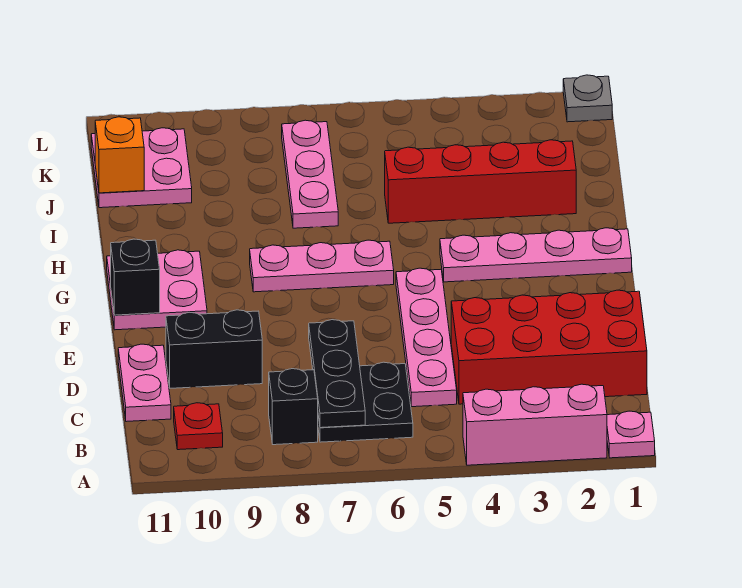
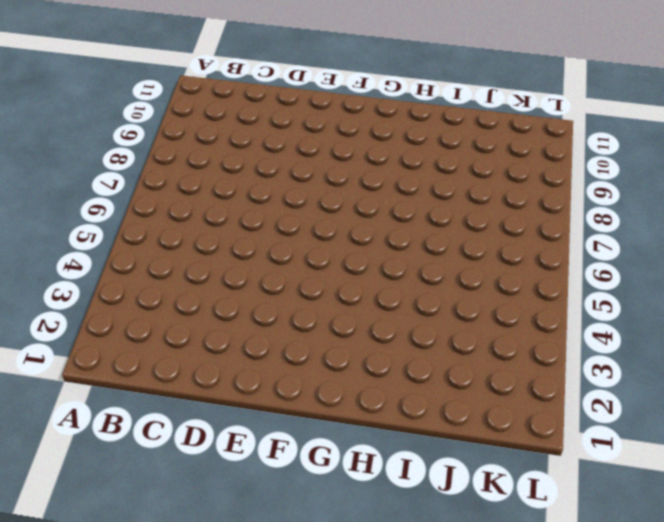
none -> pink 1x1 plate [607,411,655,458]
none -> pink 1x3 brick [463,384,607,465]
none -> black 2x2 plate [312,362,413,442]

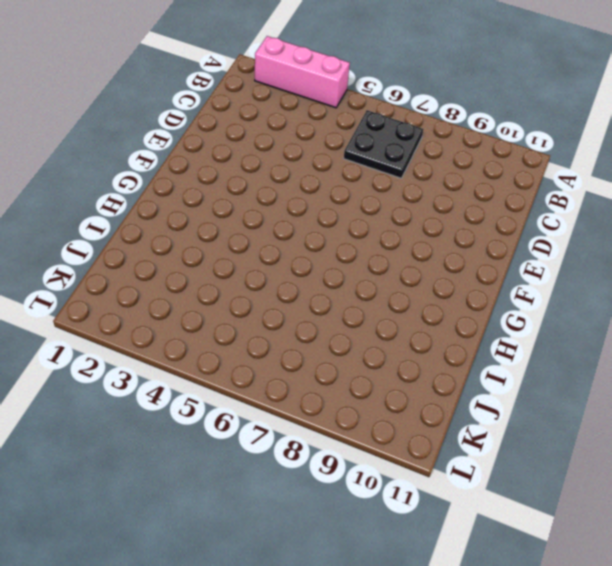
none -> pink 1x1 plate [607,411,655,458]
none -> black 1x1 brick [269,369,318,445]
none -> red 1x1 plate [174,403,223,450]

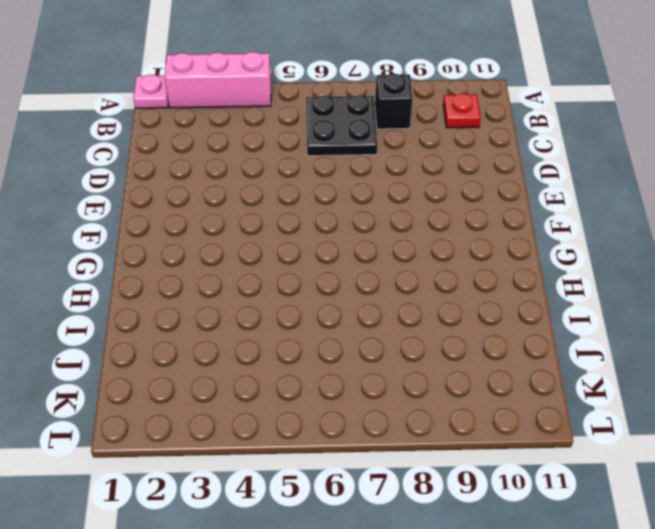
none -> red 2x4 brick [451,290,647,404]
none -> pink 1x4 plate [396,268,457,407]
none -> pink 1x2 plate [118,344,171,422]

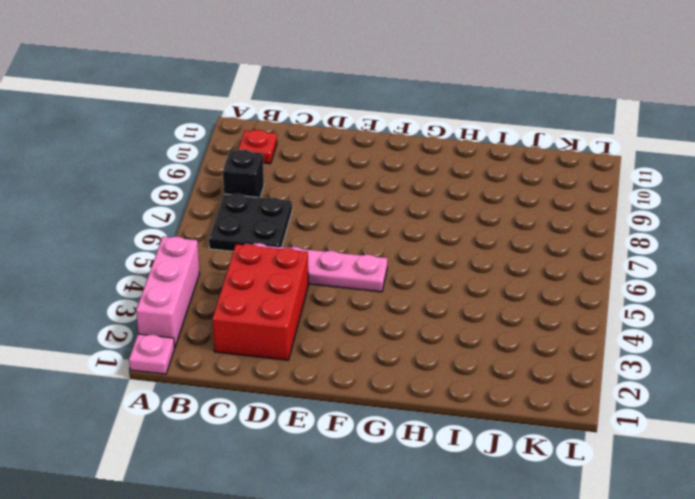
red 2x3 brick [212,244,308,360] -> red 2x4 brick [451,290,647,404]
none -> pink 1x2 plate [118,344,171,422]
none -> black 1x2 brick [166,310,262,388]
none -> pink 2x2 plate [107,250,207,330]

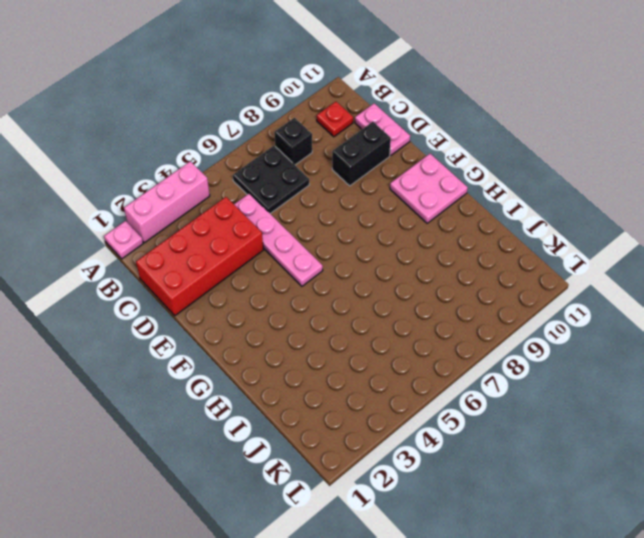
none -> pink 1x4 plate [440,228,632,282]
none -> pink 1x3 plate [250,240,394,292]
none -> red 1x4 brick [385,140,576,223]

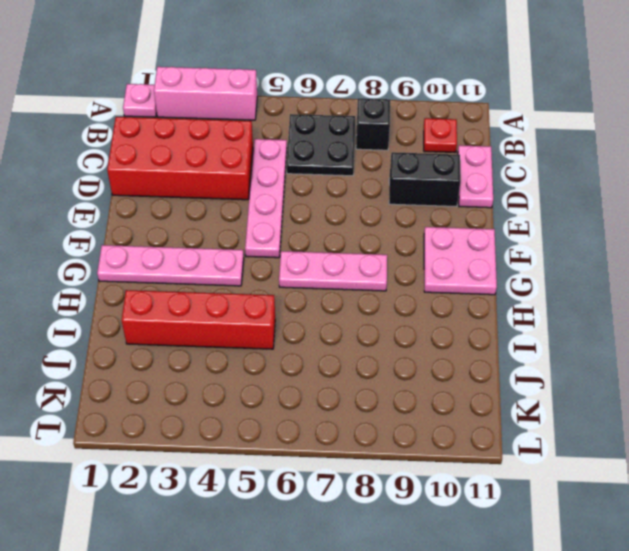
none -> pink 1x3 plate [282,120,338,228]
none -> pink 2x2 plate [91,128,192,208]
none -> grey 1x1 plate [563,75,612,122]

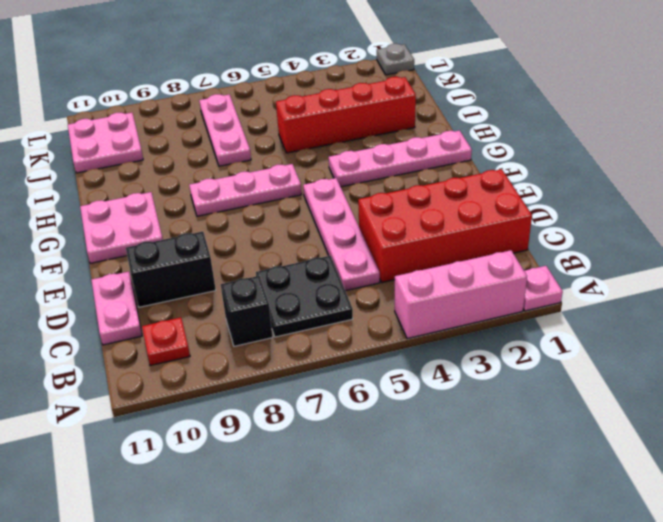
none -> black 1x3 plate [309,320,365,428]
none -> black 1x1 brick [111,239,160,315]
none -> orange 1x1 brick [95,117,144,193]

